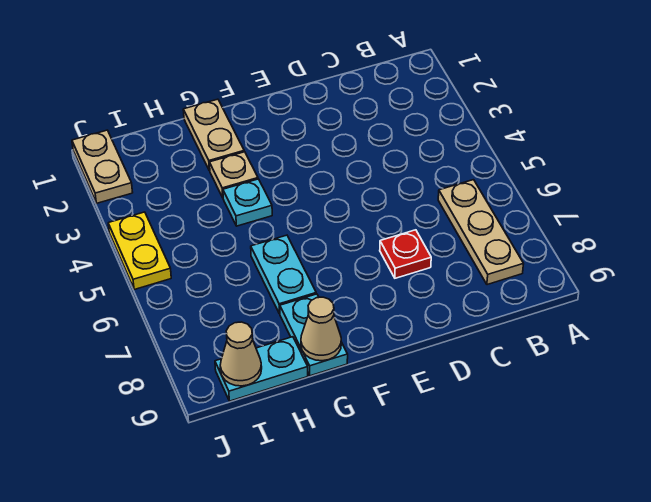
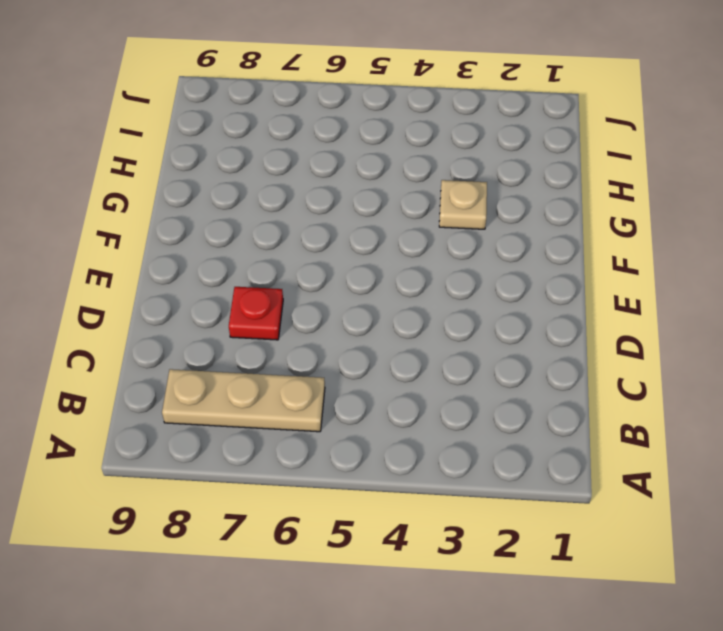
none -> tan 1x2 plate [183,99,244,171]
none -> cyan 1x1 plate [223,179,272,226]
none -> cyan 1x2 plate [251,235,316,314]

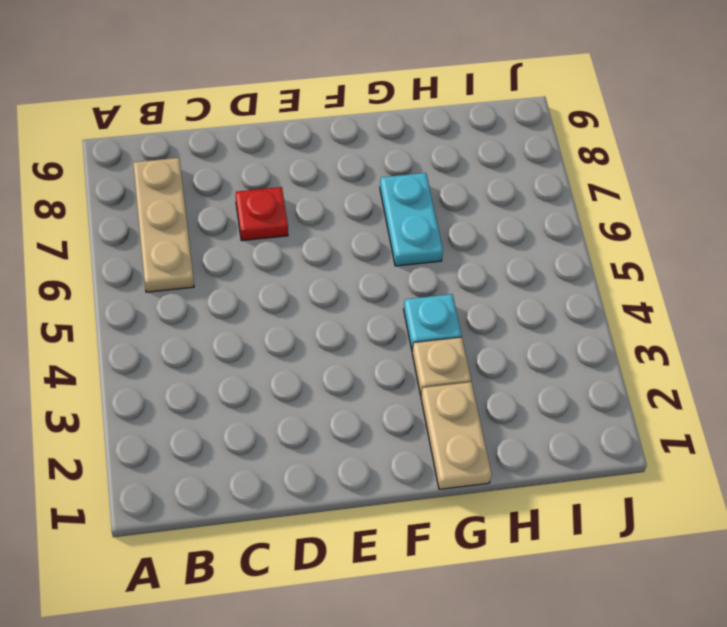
none -> cyan 1x2 plate [280,294,348,376]
none -> cyan 1x2 plate [215,337,308,401]
none -> tan 1x2 plate [72,130,133,203]

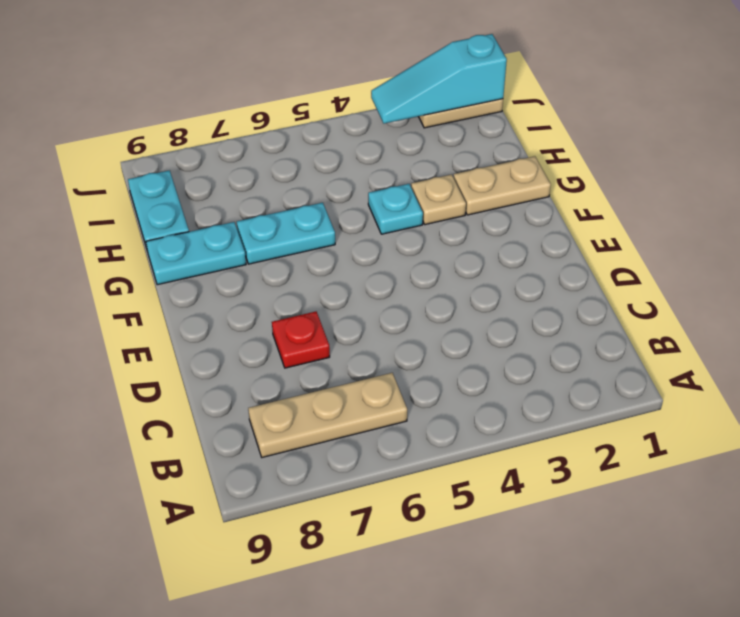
cyan 1x3 slope [371,34,507,123] -> none
none -> yellow 1x2 plate [108,212,171,290]
none -> tan 1x1 cone [301,297,341,361]
none -> tan 1x1 cone [220,322,262,386]

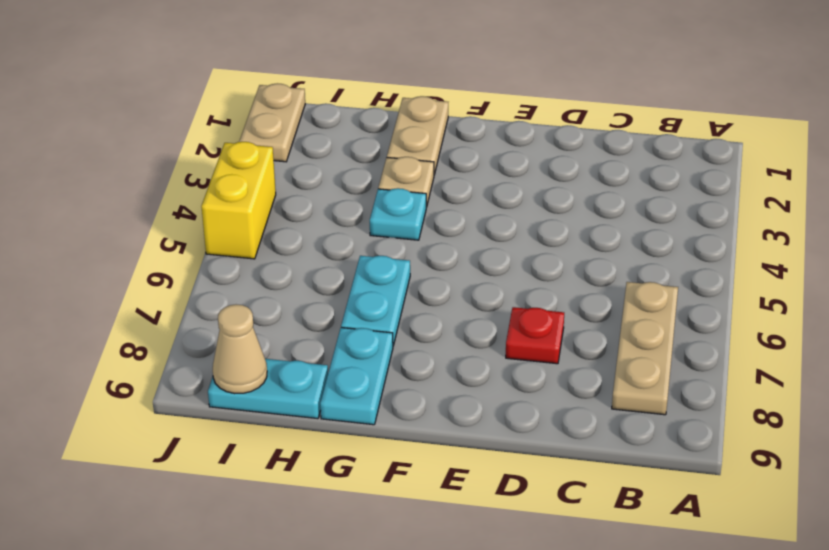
yellow 1x2 brick [201,142,276,259] -> yellow 1x2 plate [108,212,171,290]
none -> tan 1x1 cone [301,297,341,361]

